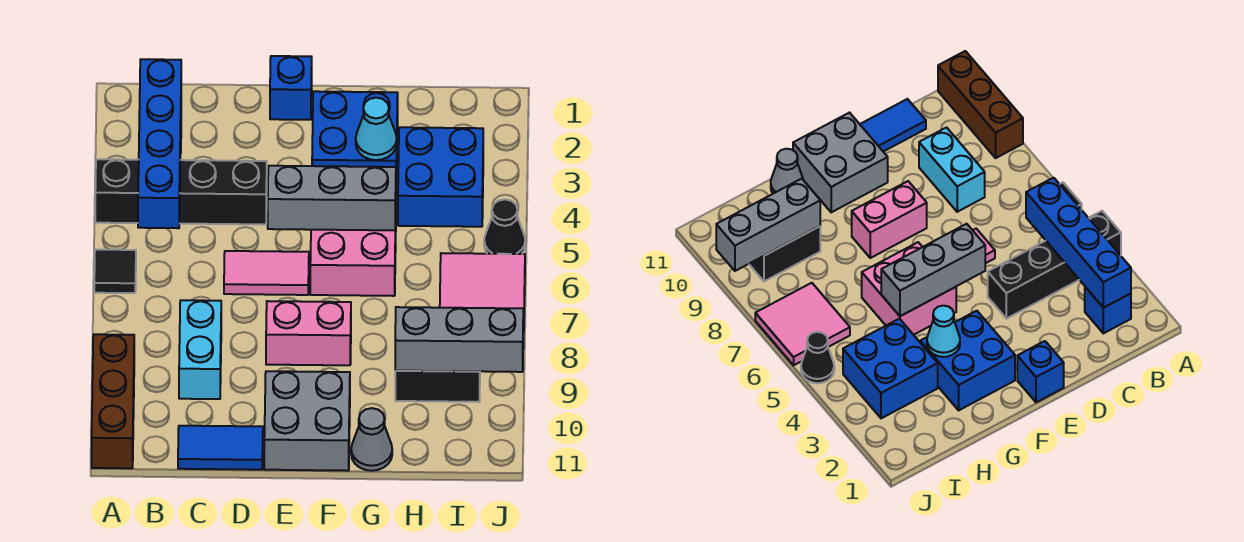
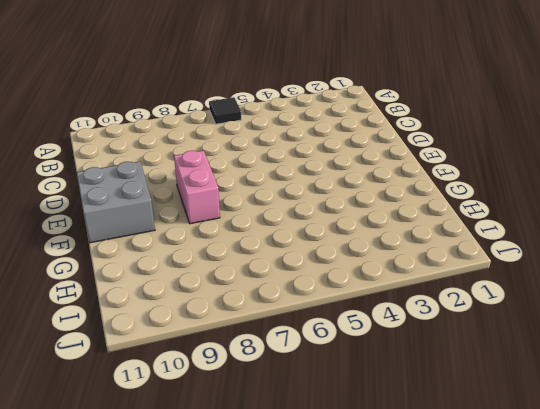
none -> black 1x4 brick [95,159,267,224]
none -> brown 1x3 brick [92,334,134,468]
none -> blue 1x1 brick [1085,287,1131,333]

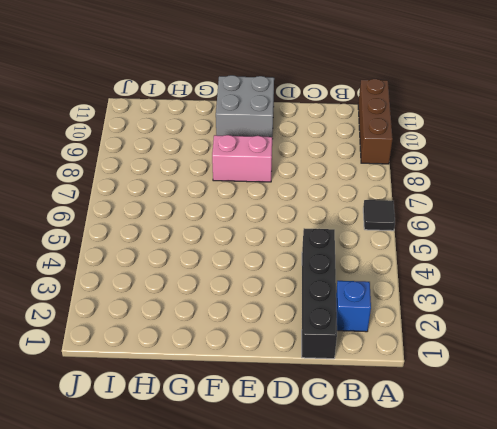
black 1x4 brick [302,228,337,359] -> black 1x4 brick turned to [95,159,267,224]
none -> cyan 1x2 brick [179,300,221,399]
none -> blue 1x2 tile [178,426,263,470]
none -> pink 1x2 tile [224,251,309,295]

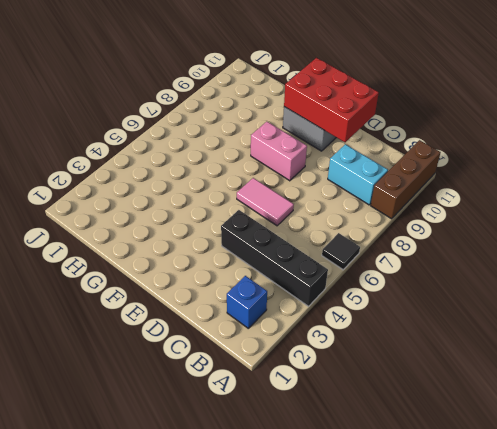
cyan 1x2 brick [328,144,388,205] -> cyan 1x2 brick turned to [179,300,221,399]
red 2x3 brick [284,58,379,142] -> none
none -> blue 1x2 tile [178,426,263,470]
none -> blue 1x1 brick [270,56,312,120]
none -> blue 2x2 brick [312,91,398,190]

